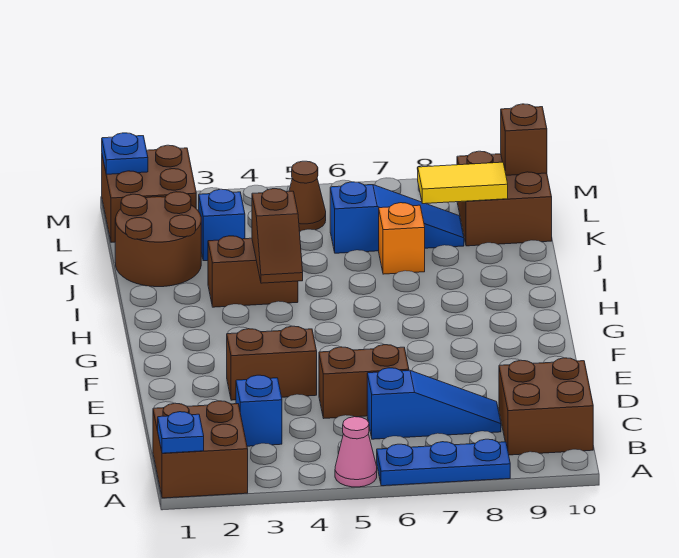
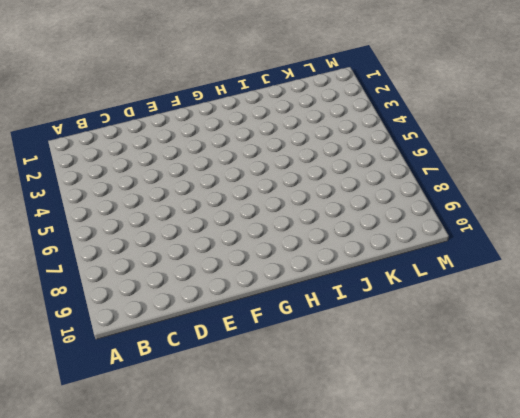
none -> brown 2x2 brick [153,401,248,498]
none -> pink 1x1 cone [335,417,377,487]
none -> blue 1x3 plate [377,439,510,486]

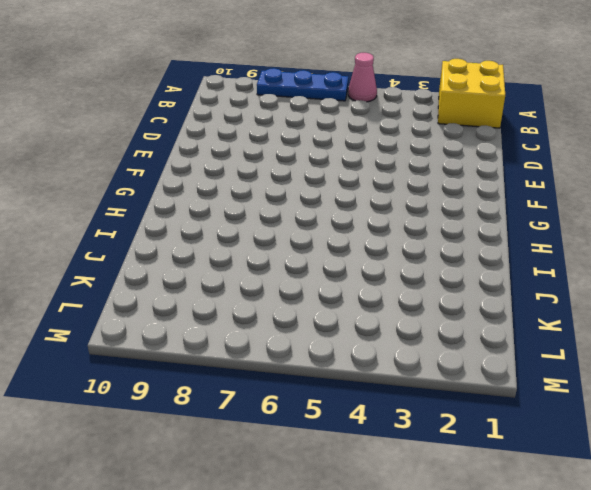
yellow 2x2 brick [438,59,505,128] -> brown 2x2 brick [153,401,248,498]
none -> brown 2x2 brick [499,358,593,455]
none -> blue 1x1 brick [236,375,282,446]
none -> blue 1x3 slope [367,368,501,439]

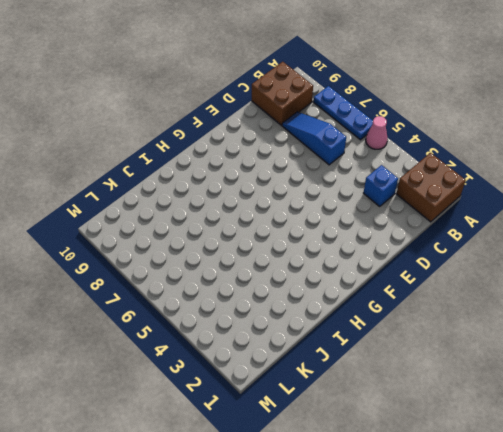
none -> brown 1x2 brick [319,345,409,418]
none -> brown 1x2 brick [227,326,317,400]
none -> brown 1x2 brick [208,236,298,307]

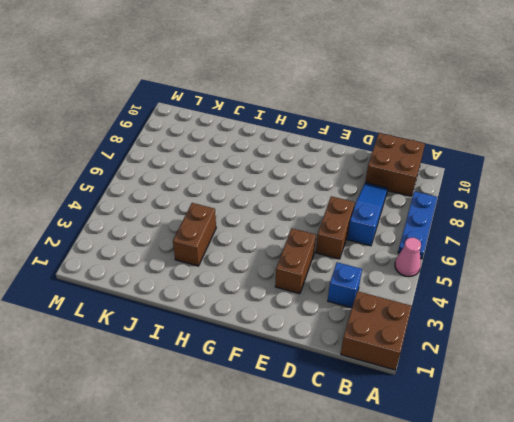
none -> brown 2x2 round brick [115,192,201,287]
none -> orange 1x1 brick [379,203,425,274]
none -> blue 1x1 brick [199,189,245,261]

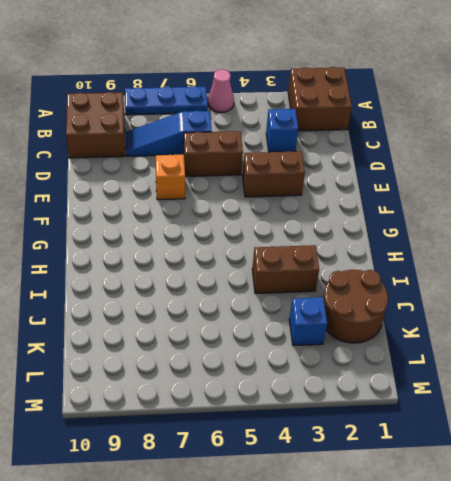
orange 1x1 brick [156,155,185,200] -> orange 1x1 brick moved to [379,203,425,274]
none -> blue 1x3 slope [330,182,464,253]
none -> brown 2x2 brick [457,151,552,246]
none -> brown 2x2 brick [102,145,196,242]

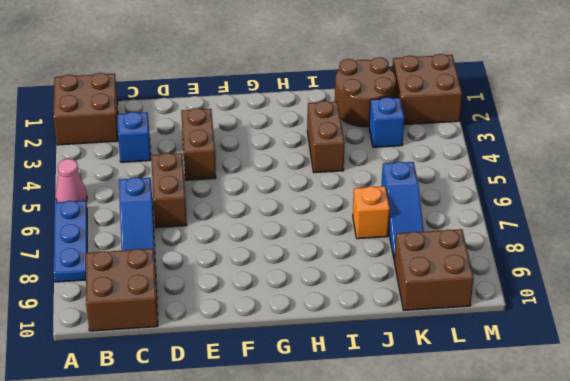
none -> brown 1x1 cone [289,161,326,231]
none -> blue 1x1 plate [158,412,204,453]
none -> brown 1x2 slope [252,189,303,283]

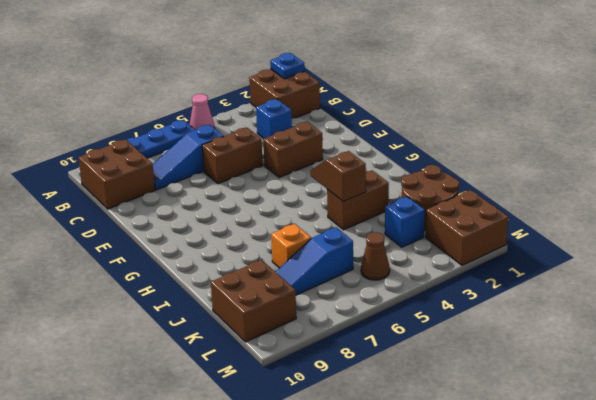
none -> yellow 1x2 tile [418,162,508,204]
none -> brown 1x1 brick [501,104,547,175]
none -> blue 1x1 plate [102,133,148,174]

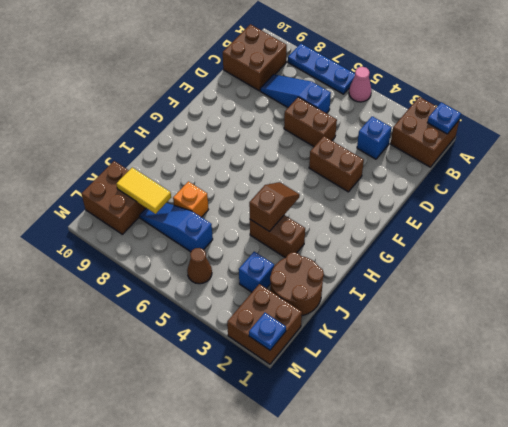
none -> brown 1x1 brick [501,104,547,175]

